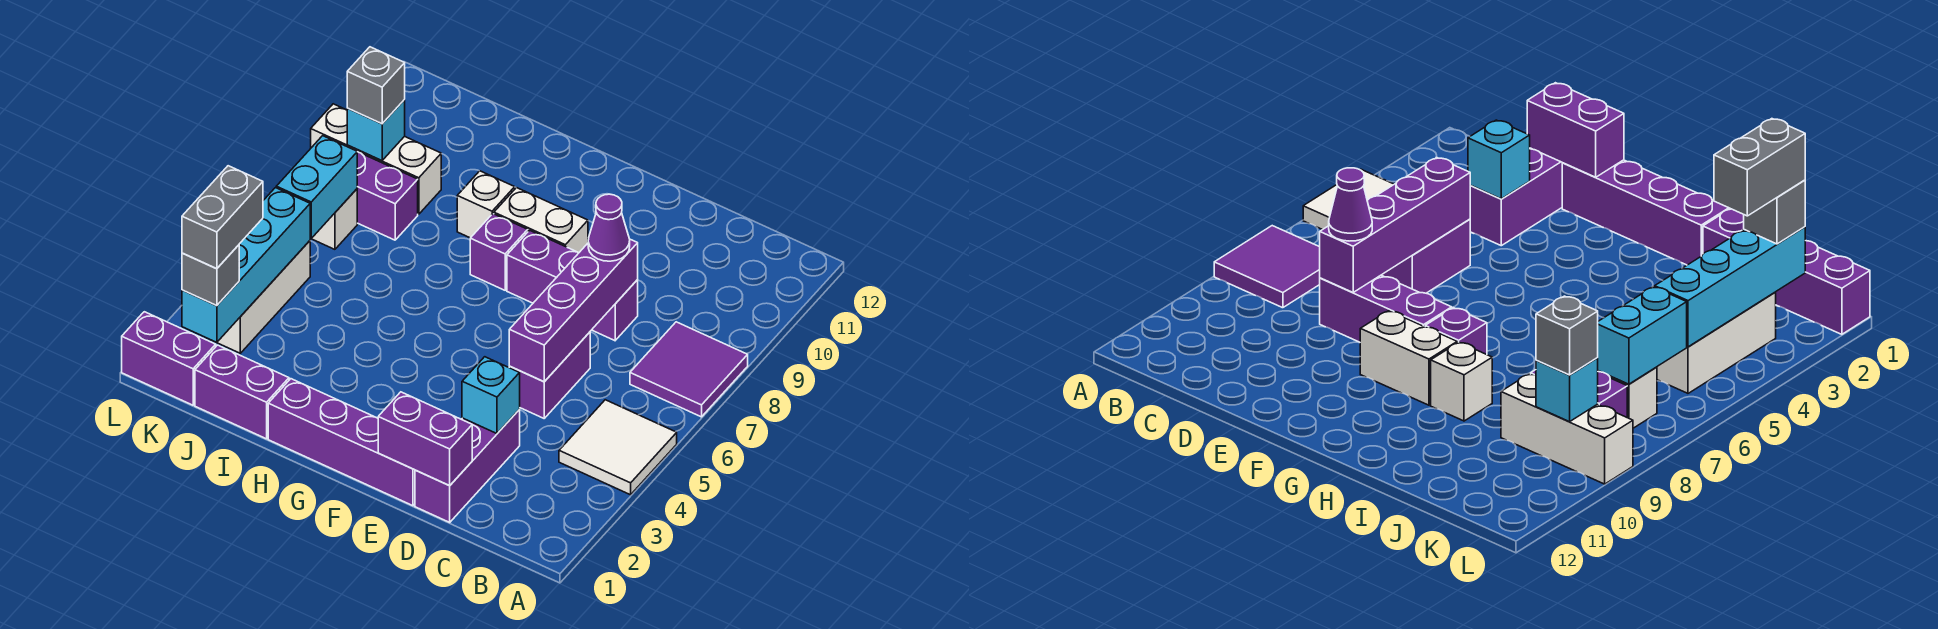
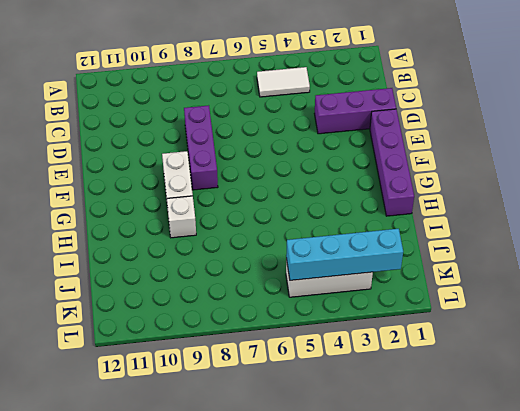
white 1x2 tile [257,67,310,97] -> white 2x2 tile [559,400,677,495]
none -> purple 2x2 tile [630,322,748,417]
none -> purple 1x2 brick [509,332,590,418]
none -> purple 1x1 brick [470,214,528,290]

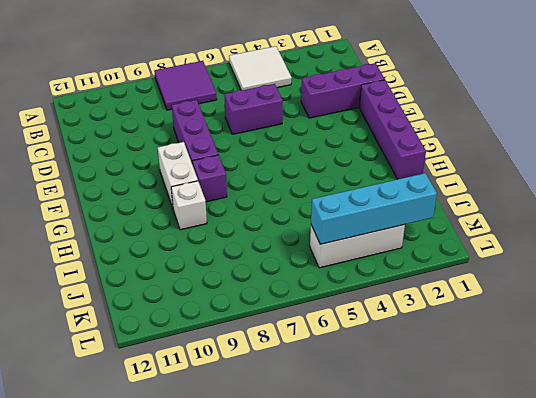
none -> purple 1x2 brick [195,345,289,439]
none -> purple 1x2 brick [357,152,418,240]
none -> white 1x3 brick [311,104,441,214]

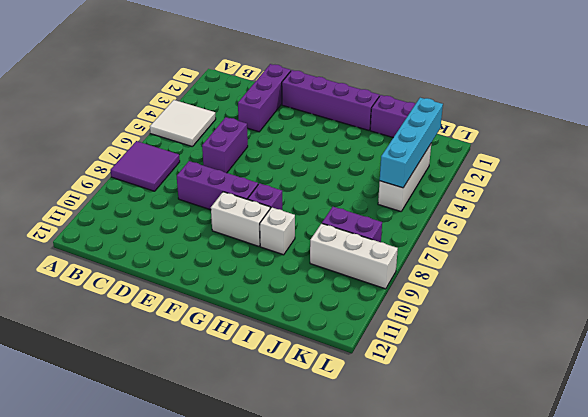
none -> purple 1x2 brick [122,312,216,405]
none -> white 1x1 brick [312,189,357,249]
none -> purple 1x2 brick [378,392,472,486]

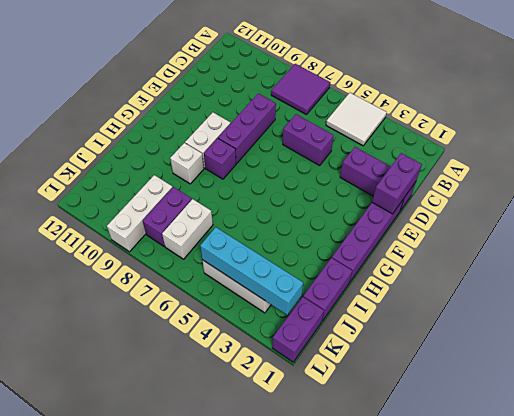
white 1x2 brick [162,199,213,259] -> white 1x1 brick [312,189,357,249]
none -> cyan 1x1 brick [462,357,520,434]
none -> purple 1x4 brick [509,239,638,382]
none -> cyan 1x2 brick [276,136,357,239]

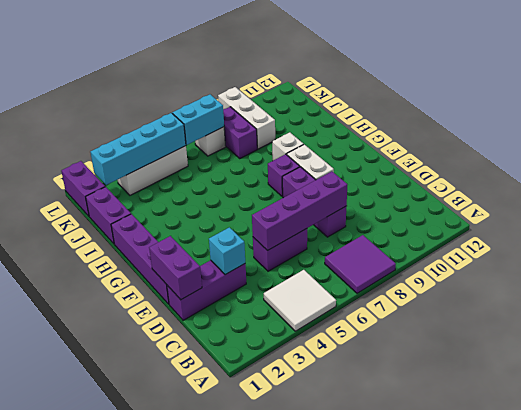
none -> cyan 1x1 brick [347,100,405,160]
none -> purple 1x1 cone [588,194,630,261]
none -> grey 1x1 brick [182,245,239,306]

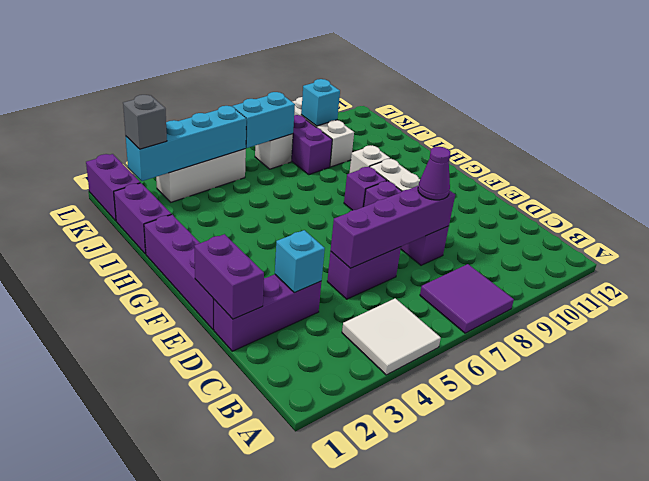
none -> grey 1x1 brick [347,47,405,124]
none -> grey 1x2 brick [182,166,263,269]

